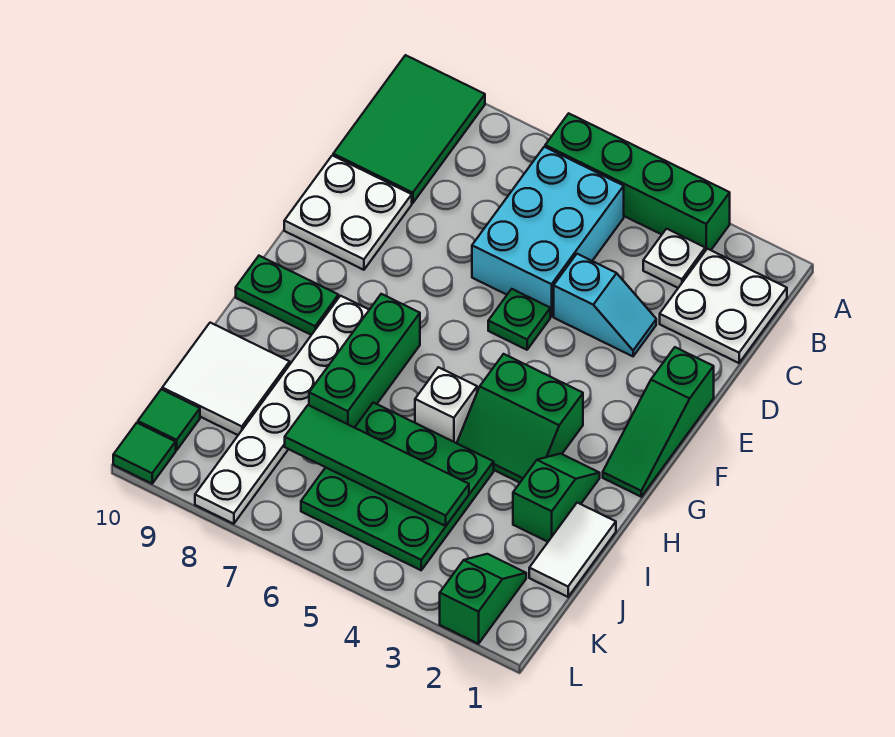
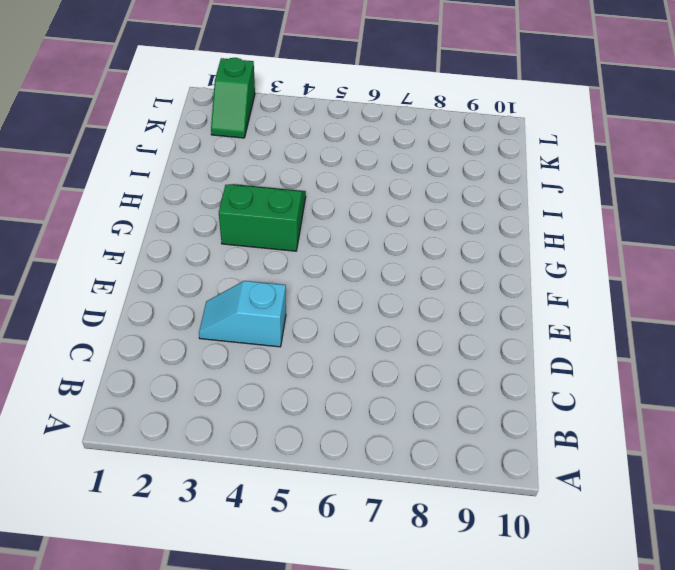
none -> green 1x4 brick [545,113,730,251]
none -> green 2x3 tile [333,55,485,203]
none -> white 2x2 plate [660,249,787,363]

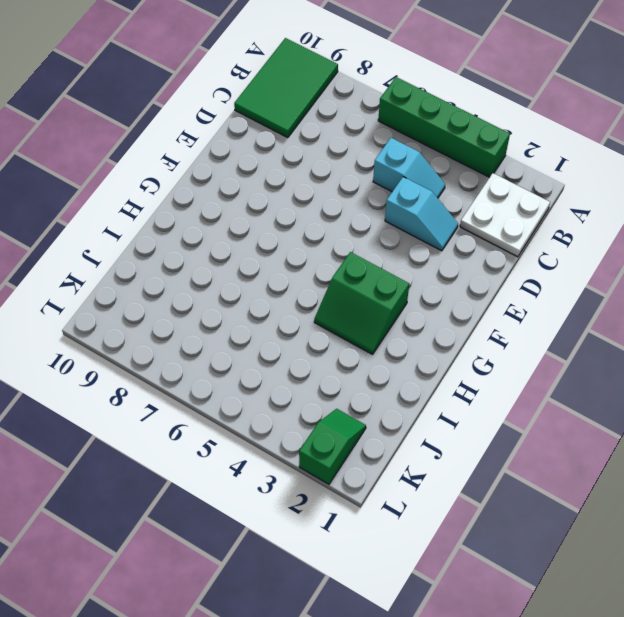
cyan 1x2 slope [373,138,445,198] -> cyan 2x3 brick [472,147,624,317]
none -> white 1x1 plate [643,229,705,288]
none -> white 2x2 plate [284,155,412,270]
none -> green 1x3 slope [603,347,714,497]

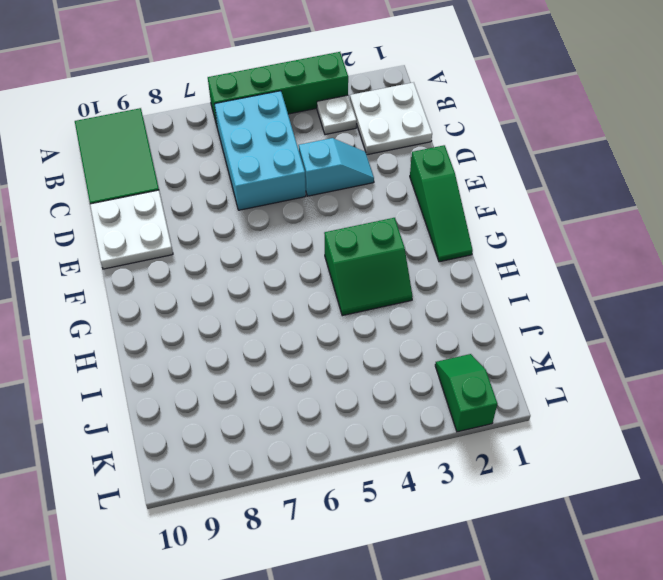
none -> green 1x1 plate [488,289,550,350]
none -> green 1x3 brick [309,294,420,428]
none -> white 1x6 plate [195,296,369,524]

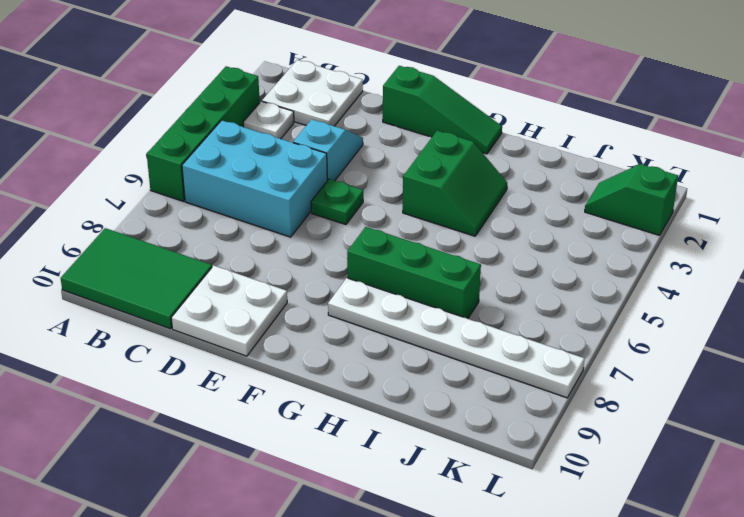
none -> green 1x2 plate [236,256,338,335]
none -> green 1x2 slope [513,454,600,542]
none -> white 1x1 brick [415,367,477,443]

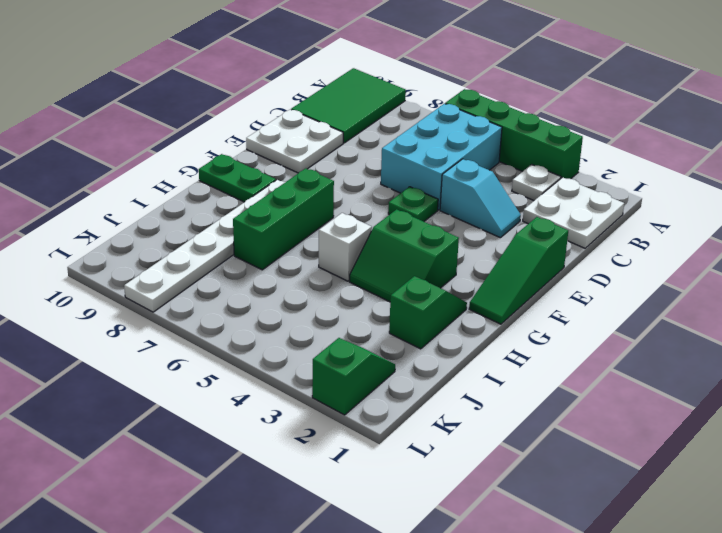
none -> white 1x2 tile [529,503,616,597]
none -> green 3x3 plate [301,403,494,570]
none -> white 2x2 tile [162,323,290,435]

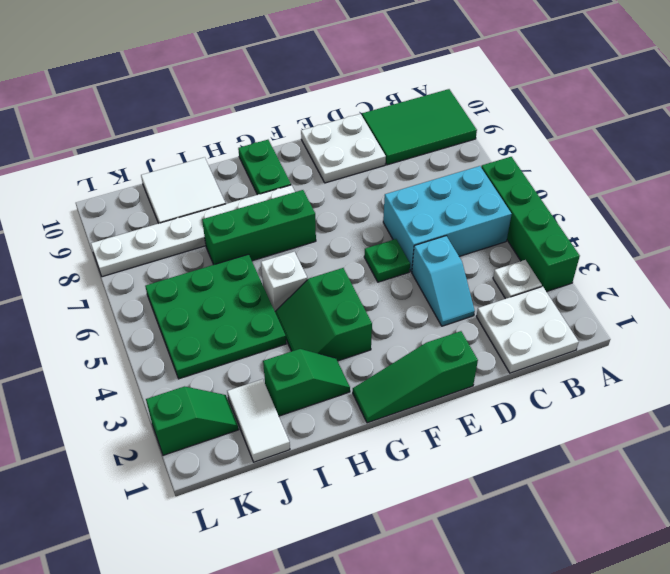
white 1x2 tile [227,379,290,462] -> white 1x2 tile turned to [529,503,616,597]
none -> green 1x1 tile [138,389,200,450]
none -> green 1x1 tile [113,423,176,484]
none -> green 1x4 tile [285,405,469,526]

